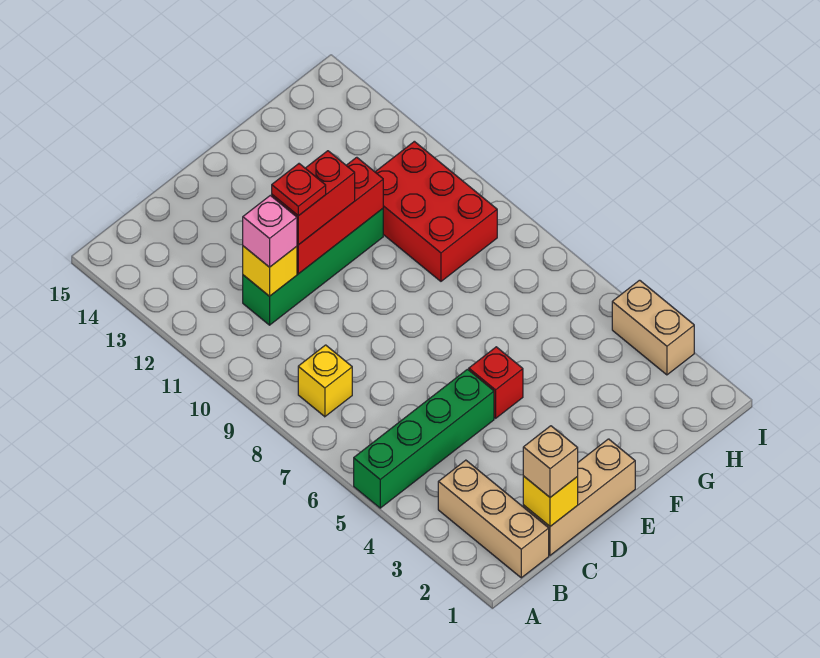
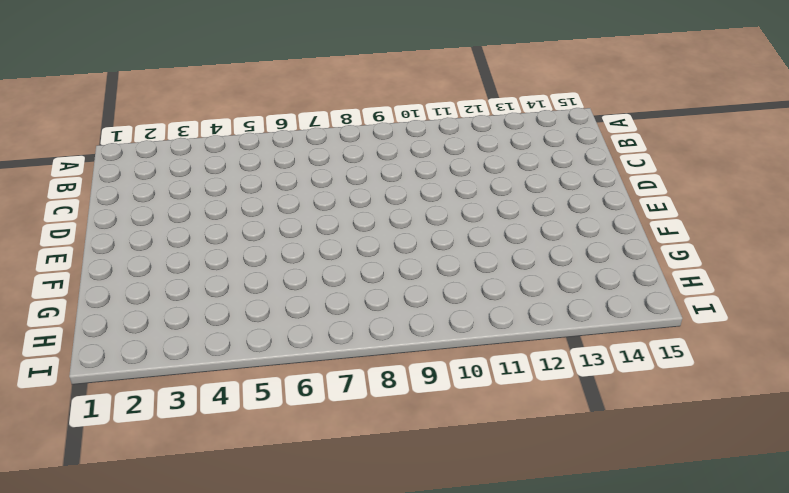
none -> green 1x4 brick [354,369,494,508]
none -> tan 1x3 brick [438,460,549,578]
none -> yellow 1x1 brick [298,345,352,417]

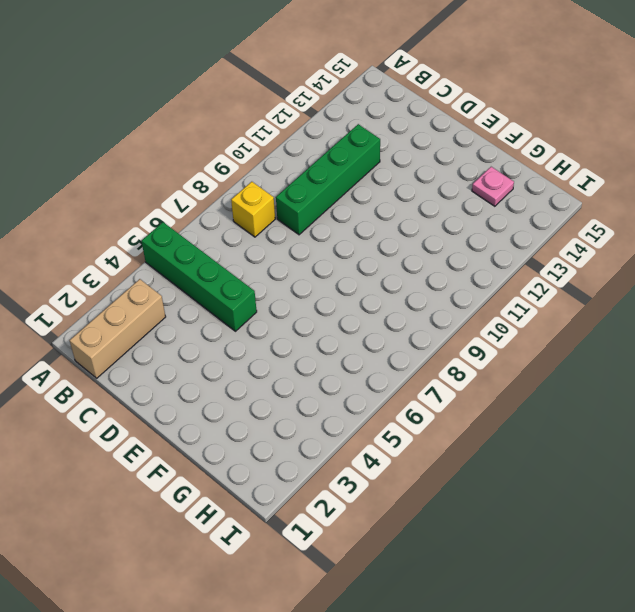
green 1x4 brick [276,124,380,235] -> green 1x4 brick turned to [243,209,383,325]
pink 1x1 plate [472,167,514,206] -> none
none -> tan 1x3 brick [523,439,635,555]
none -> red 1x1 brick [469,347,523,418]
none -> red 2x3 brick [375,141,497,281]

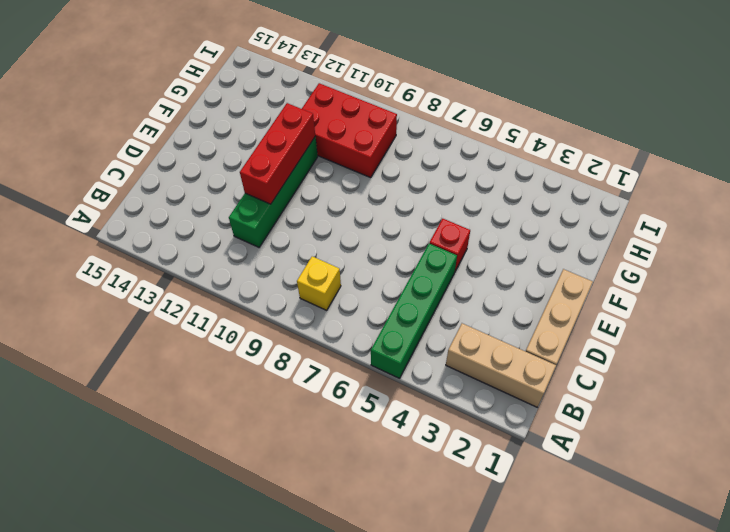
none -> tan 1x2 brick [612,280,694,375]
none -> yellow 1x1 brick [523,476,578,526]
none -> yellow 1x1 brick [243,246,297,296]

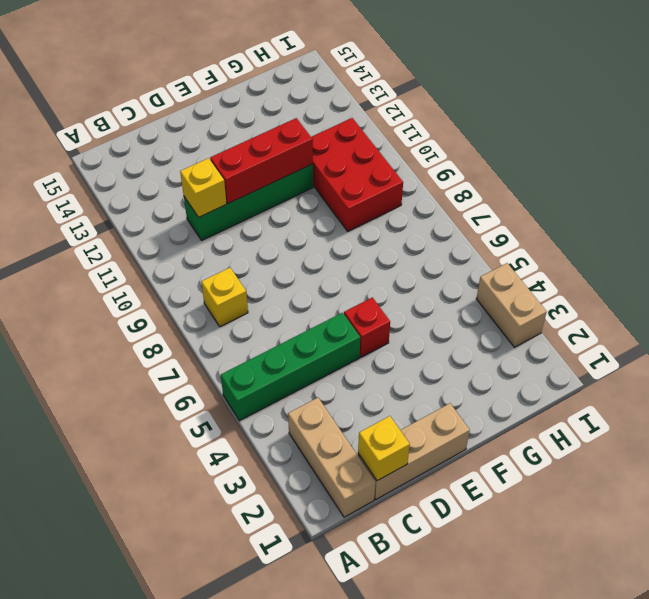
none -> tan 1x1 brick [523,426,578,497]
none -> pink 1x1 brick [243,196,297,267]
none -> red 1x2 brick [272,151,355,245]

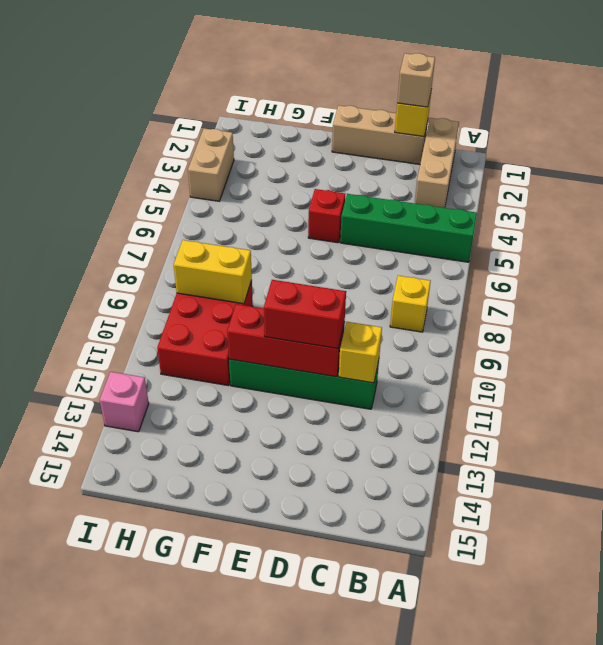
yellow 1x2 brick [174,240,252,304] -> none
pink 1x1 brick [100,372,149,432] -> pink 1x1 brick moved to [243,196,297,267]
none -> red 1x1 plate [272,164,326,216]

